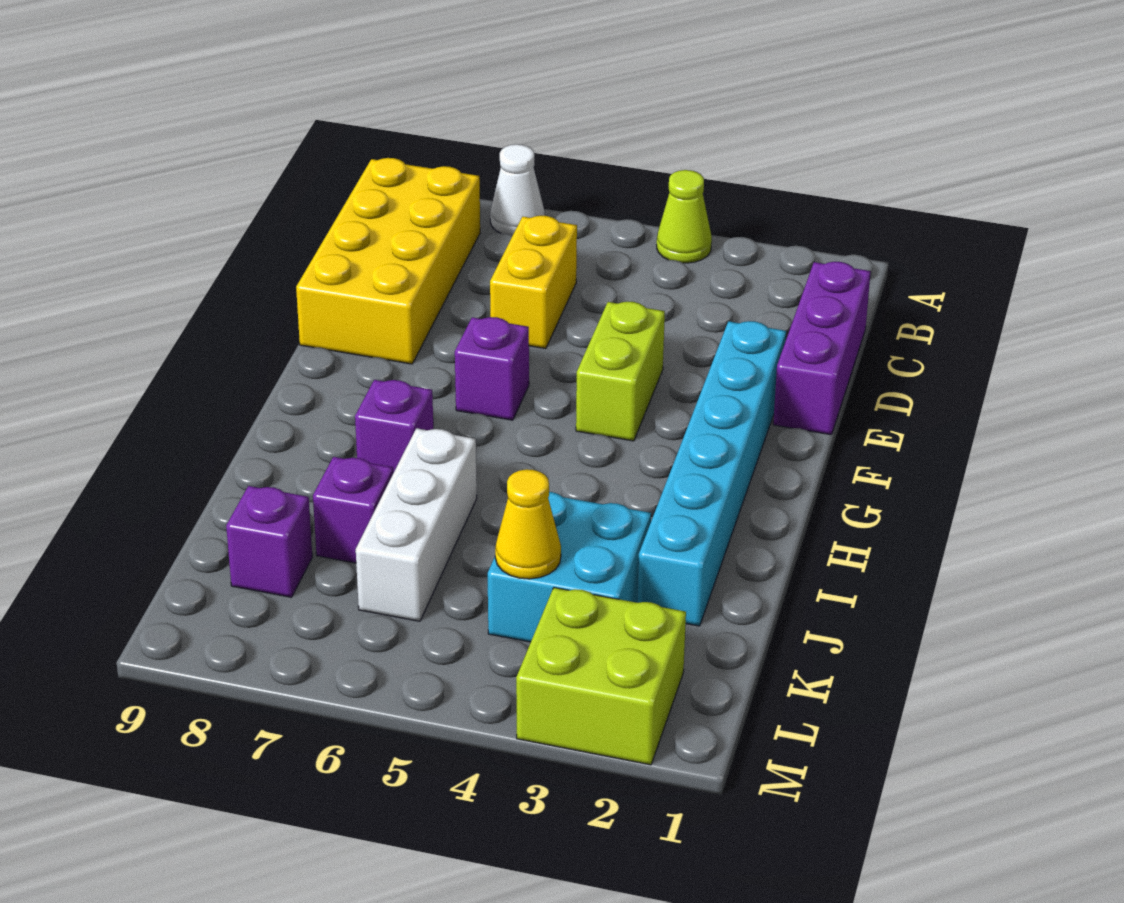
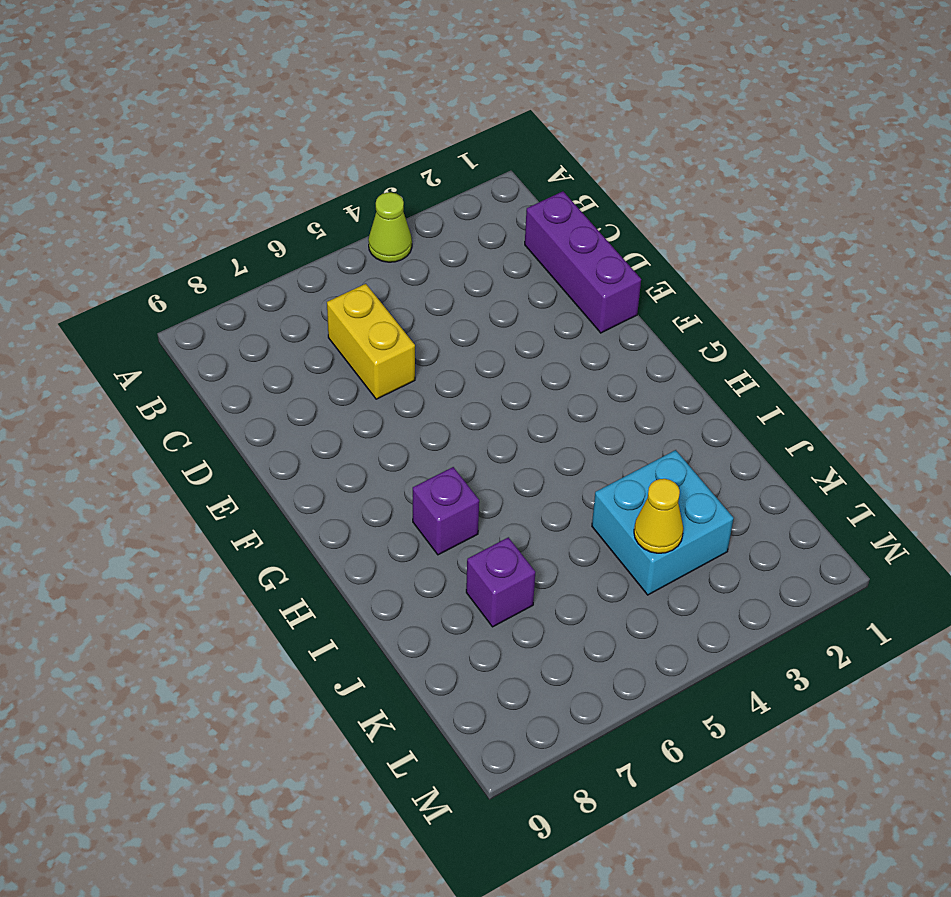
none -> white 1x1 cone [490,144,545,235]
none -> yellow 2x4 brick [296,158,480,364]
none -> cyan 1x6 brick [637,321,786,626]

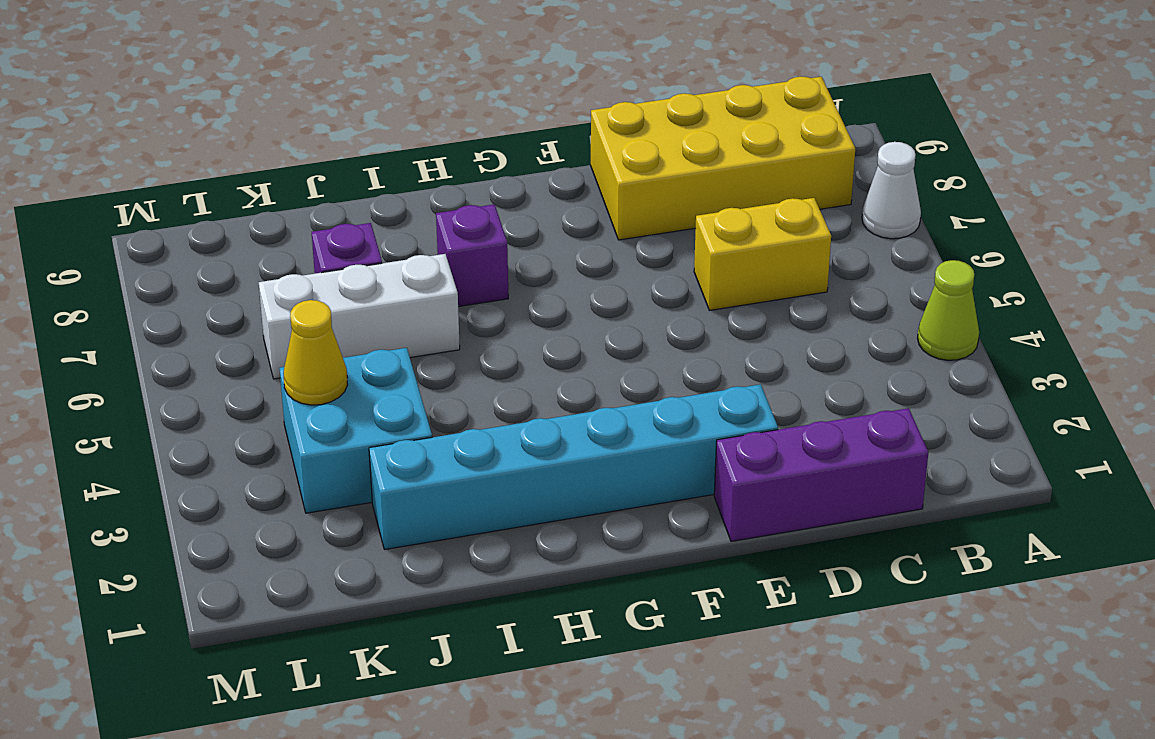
none -> lime 1x2 brick [576,302,665,441]
none -> purple 1x1 brick [455,317,529,420]
none -> purple 1x1 brick [226,486,312,597]

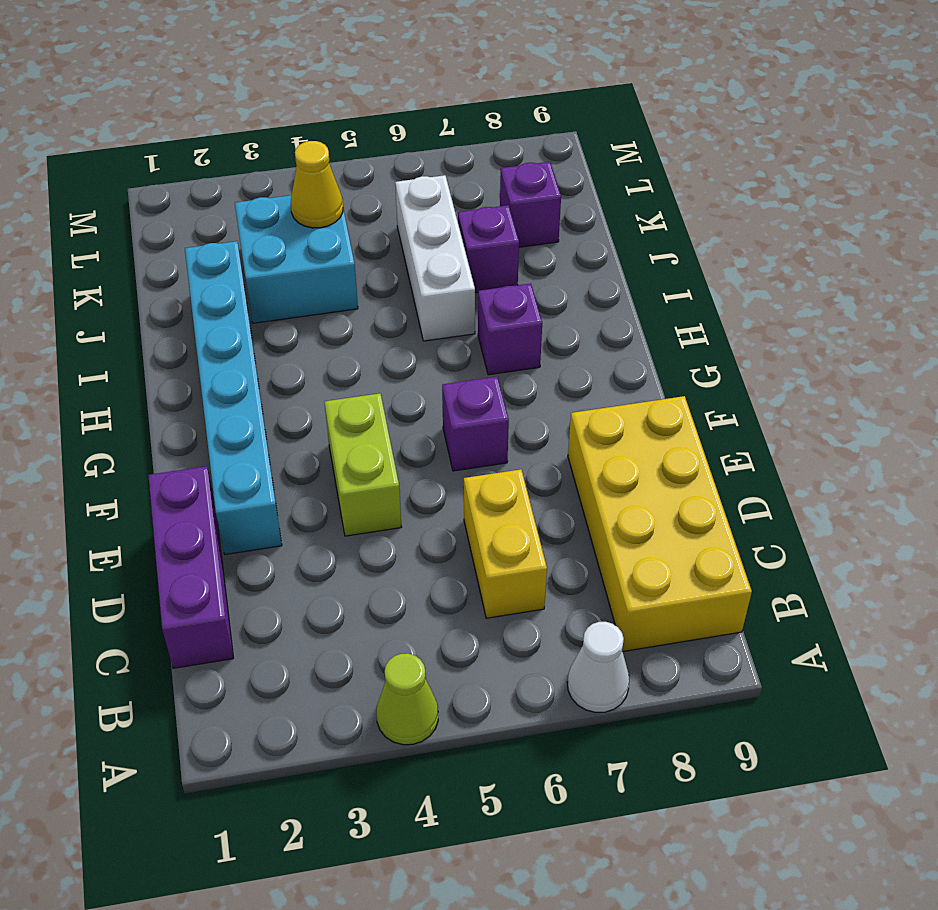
none -> lime 2x2 brick [516,588,686,765]

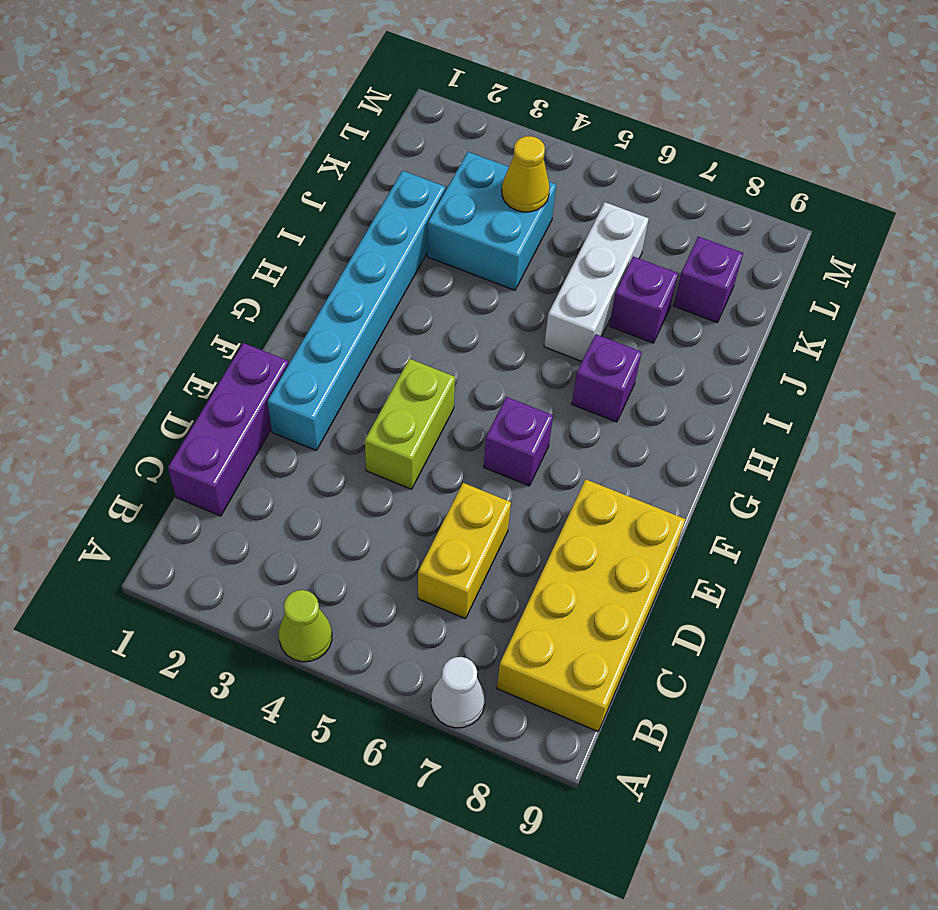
none -> lime 2x2 brick [516,588,686,765]

